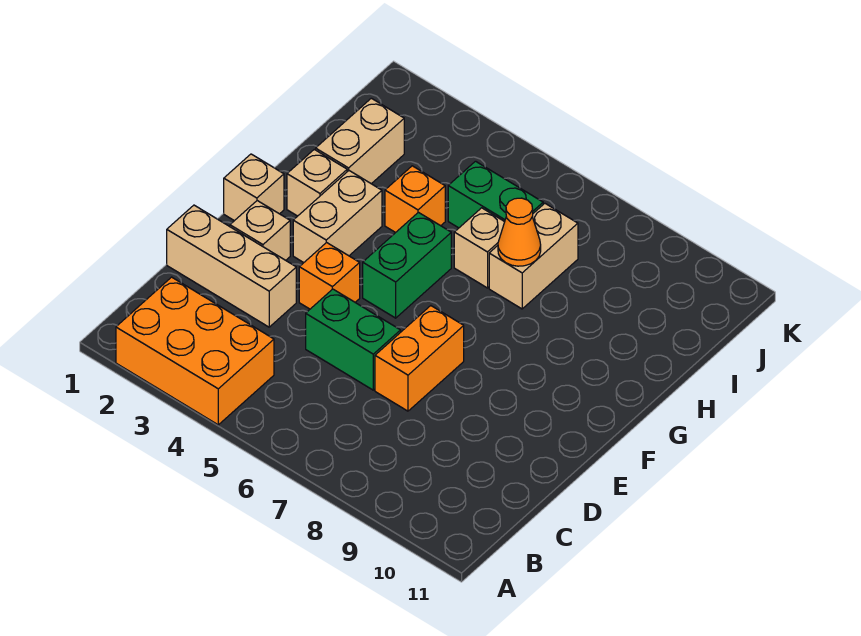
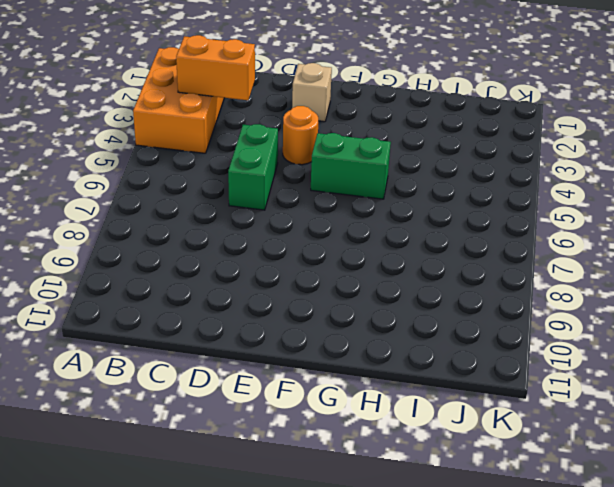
orange 1x2 brick [176,35,255,100] -> orange 1x2 brick moved to [375,306,464,411]
orange 1x1 round brick [283,106,318,165] -> orange 1x1 brick [299,242,360,309]
none -> tan 1x3 brick [167,205,296,327]
none -> tan 1x1 brick [224,154,284,221]
none -> tan 1x2 brick [293,171,382,263]

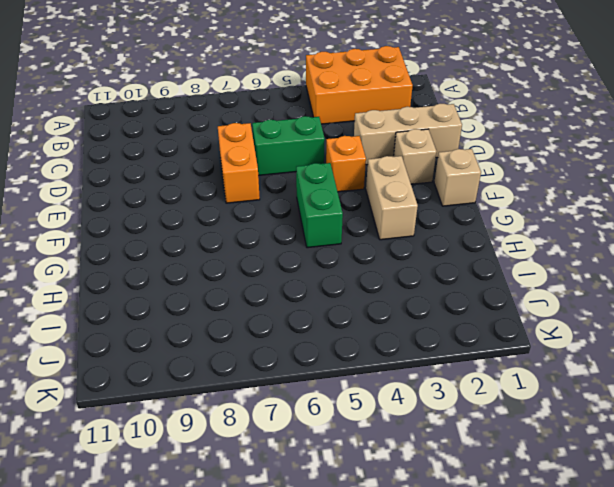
none -> tan 1x1 brick [287,149,347,216]
none -> tan 1x2 brick [316,98,404,184]
none -> orange 1x1 brick [385,166,445,233]

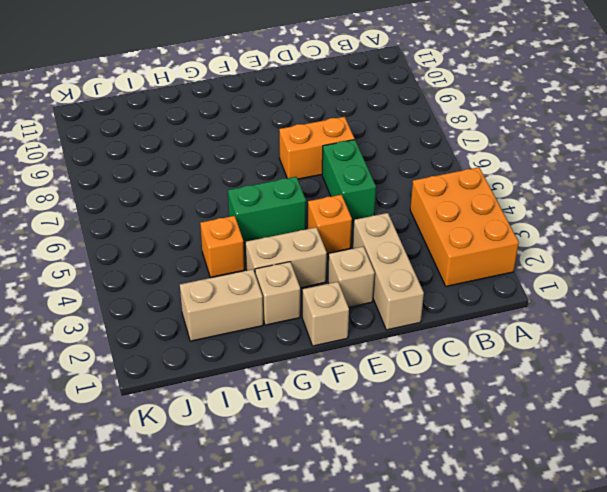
none -> tan 1x1 brick [454,208,504,288]
none -> tan 1x2 brick [489,203,578,309]
none -> green 1x2 brick [448,161,543,228]

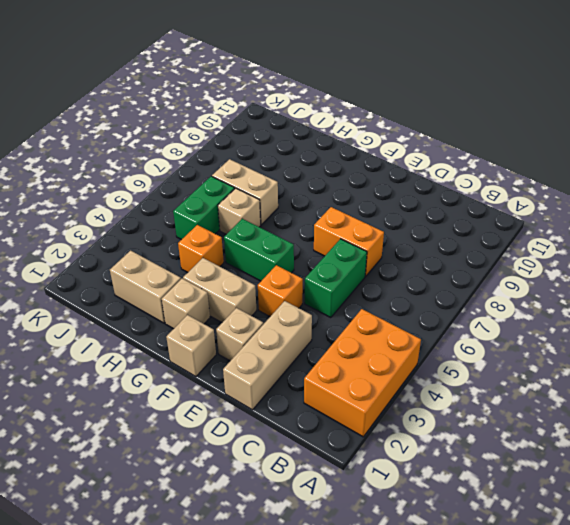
none -> orange 1x1 cone [498,198,541,266]

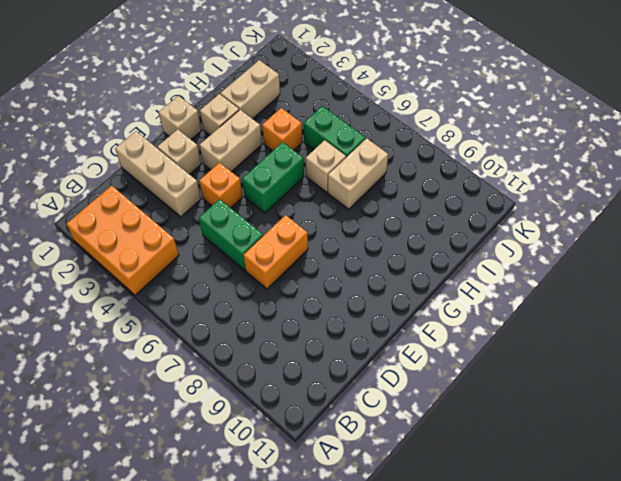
none -> orange 1x1 cone [498,198,541,266]

